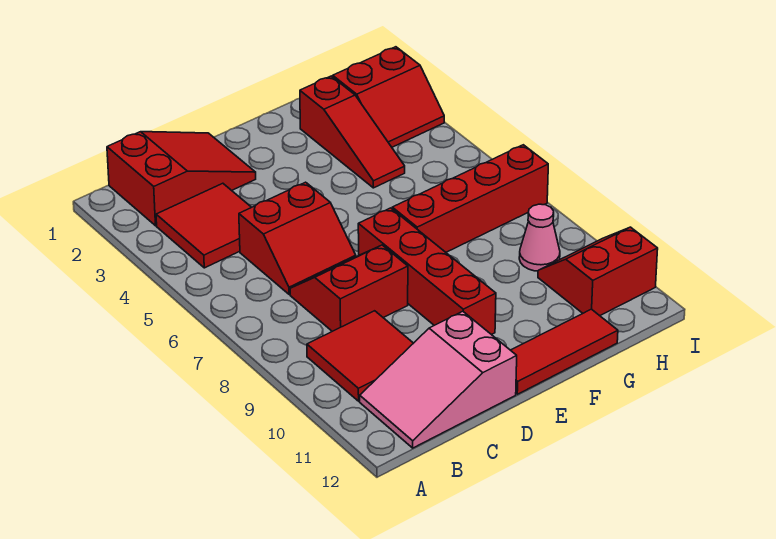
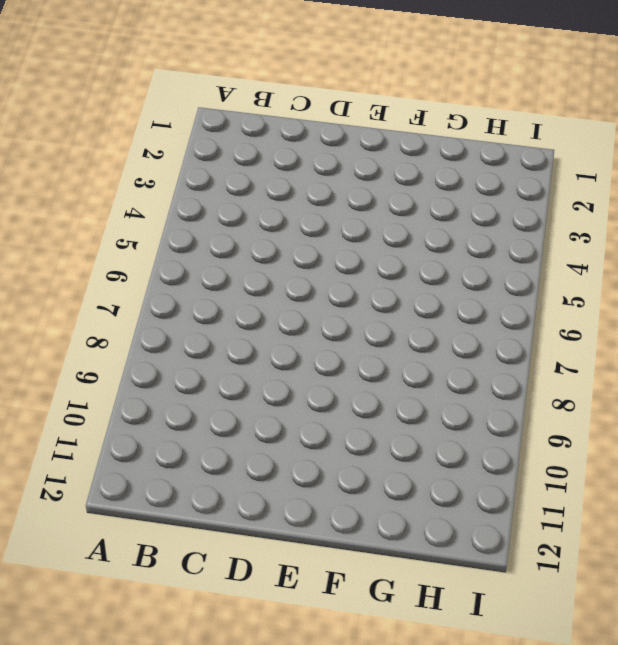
none -> red 2x3 slope [107,132,256,226]
none -> red 2x2 tile [156,183,251,268]
none -> red 2x2 tile [307,311,413,401]

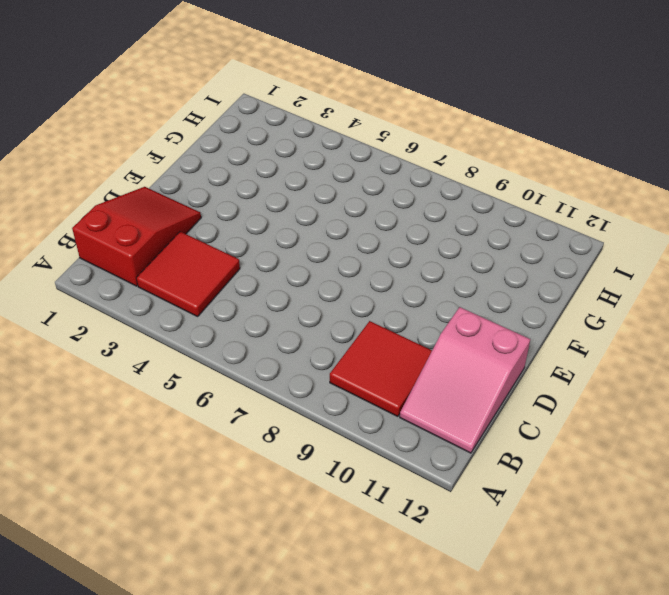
none -> red 2x2 slope [239,182,356,294]
none -> red 2x2 slope [290,245,408,331]
none -> red 1x4 brick [358,208,496,335]

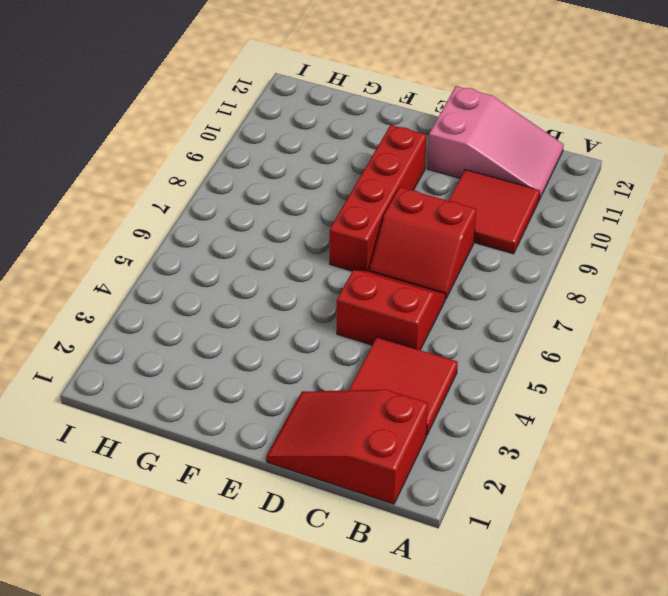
none -> red 1x3 tile [511,309,618,394]
none -> red 1x4 brick [392,145,548,252]
none -> red 1x3 slope [300,76,405,188]

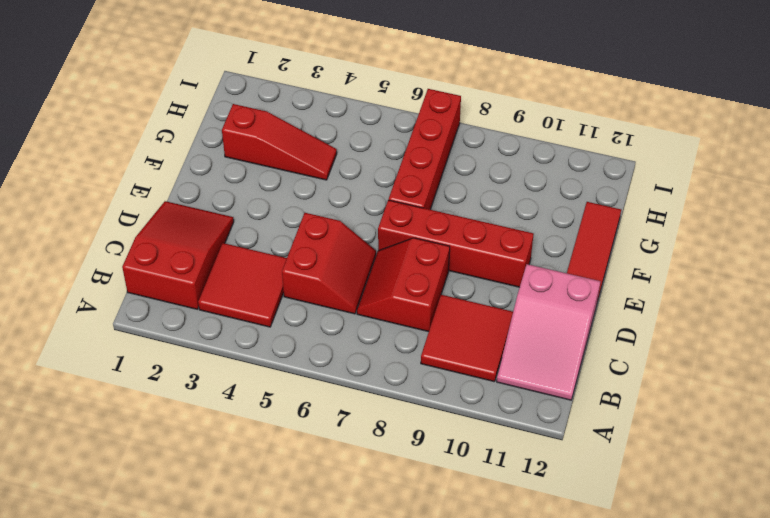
none -> red 2x2 slope [333,47,444,147]
none -> pink 1x1 cone [519,204,560,271]
none -> red 2x2 slope [538,227,658,316]

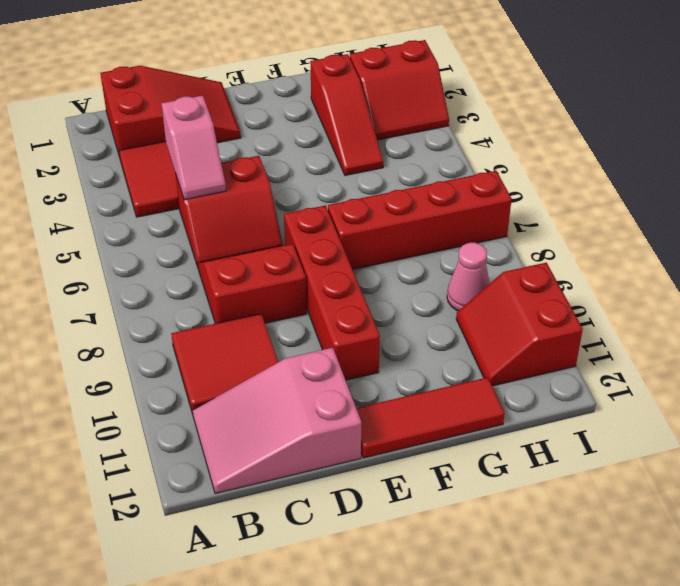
pink 1x2 slope [161,96,226,200] -> none
red 2x2 slope [456,263,583,386] -> red 2x2 slope turned to [538,227,658,316]

